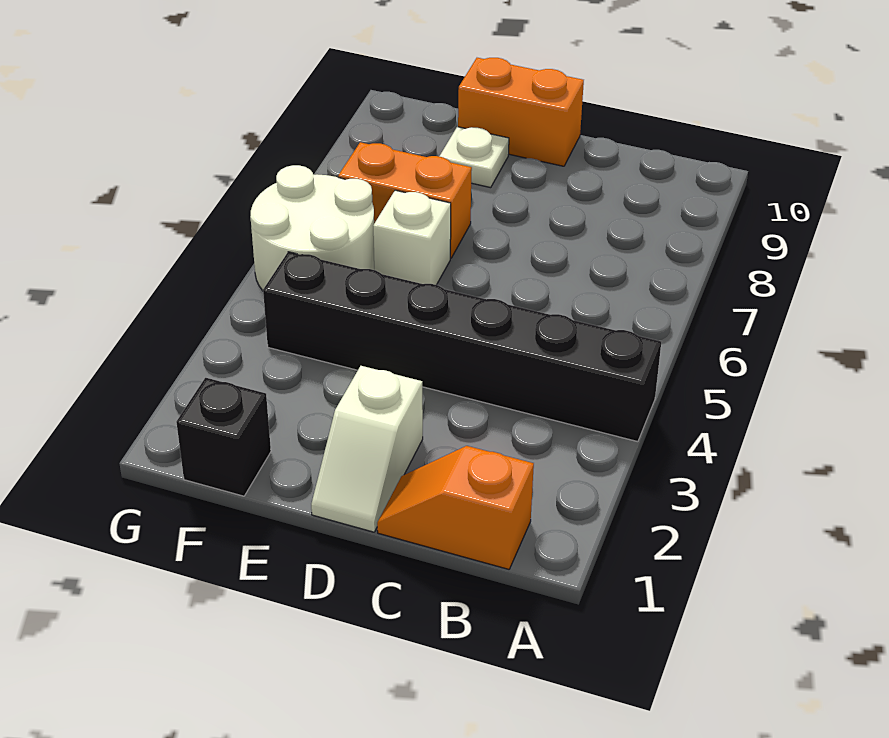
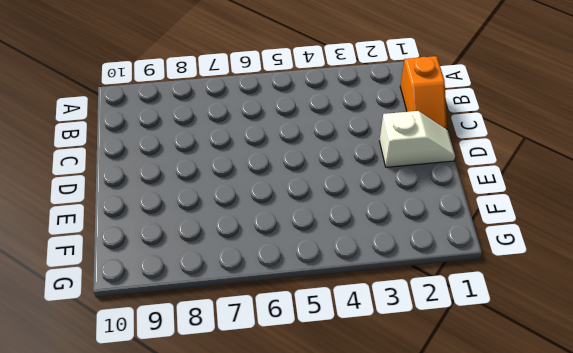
none -> black 1x6 brick [263,252,661,442]
none -> orange 1x2 brick [458,58,584,166]

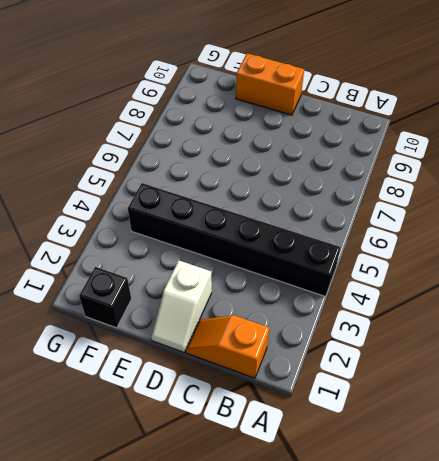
none -> white 1x1 brick [373,190,451,285]
none -> orange 1x2 brick [338,142,472,258]

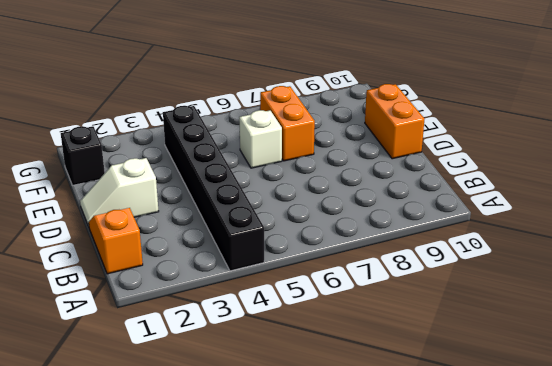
none -> white 1x1 plate [439,127,509,188]
none -> white 2x2 round brick [250,165,374,290]

